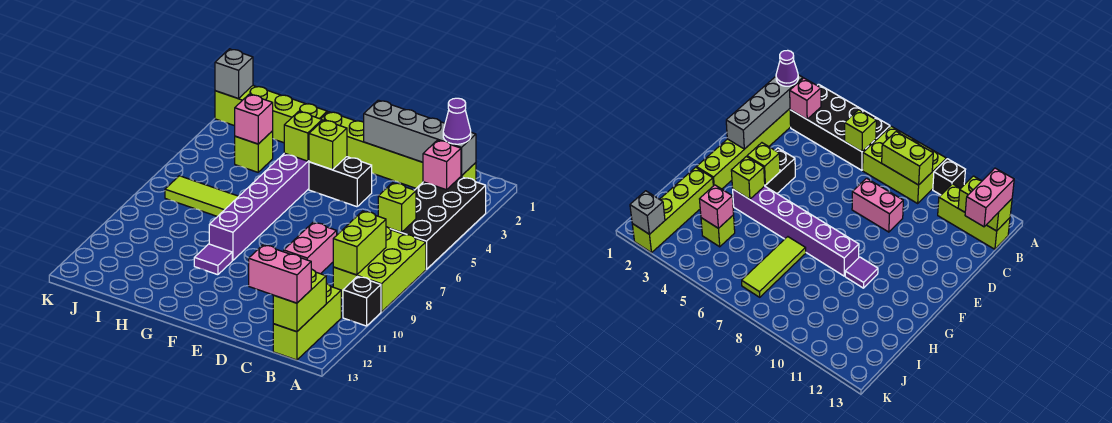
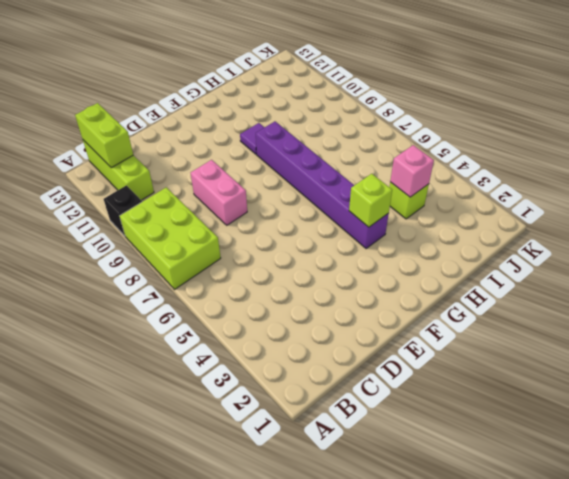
none -> black 2x4 brick [390,177,486,269]
none -> lime 1x6 brick [321,112,476,188]
none -> black 1x2 brick [309,157,372,207]

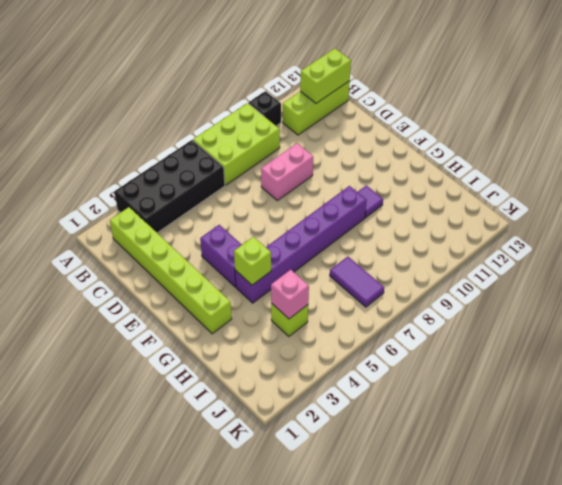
purple 1x2 brick [200,225,242,287] -> black 1x2 brick [309,157,372,207]
purple 1x2 tile [330,257,384,307] -> lime 1x3 tile [165,176,239,217]
none -> lime 1x4 brick [215,86,327,143]
none -> grey 1x4 brick [364,100,476,176]
none -> pink 1x1 brick [423,140,461,190]

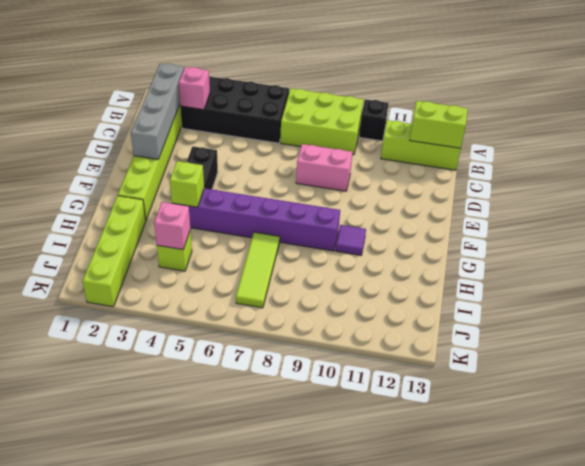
none -> lime 1x1 brick [378,183,416,232]
none -> lime 1x2 brick [333,211,386,275]
none -> lime 1x1 brick [309,120,347,170]

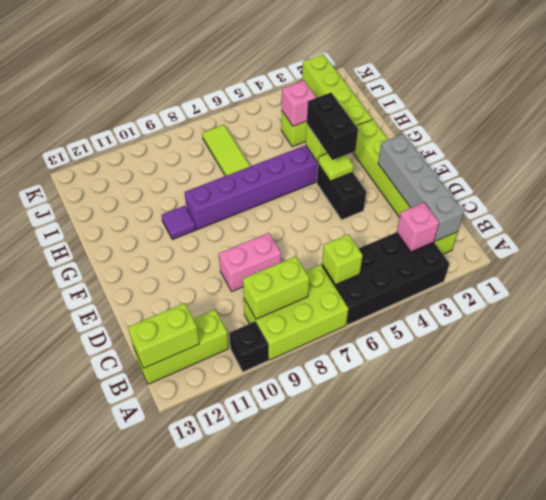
lime 1x1 tile [318,153,354,181] -> lime 1x1 brick [309,120,347,170]
black 1x2 brick [307,93,358,160] -> none
none -> grey 1x1 brick [215,49,253,98]
none -> purple 1x1 cone [443,98,471,144]
none -> pink 1x2 brick [249,245,311,303]

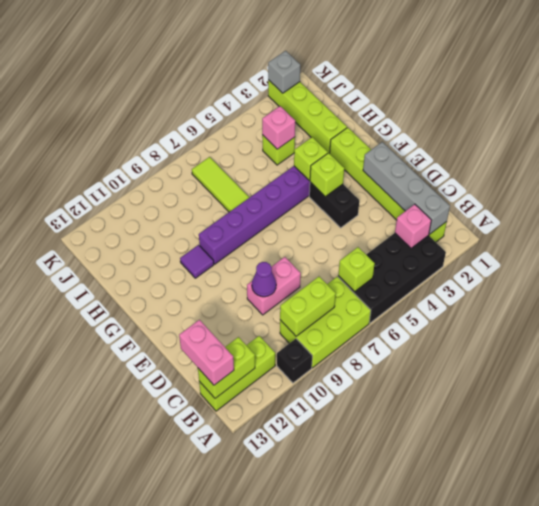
purple 1x1 cone [252,262,276,297] -> purple 1x1 cone moved to [443,98,471,144]

